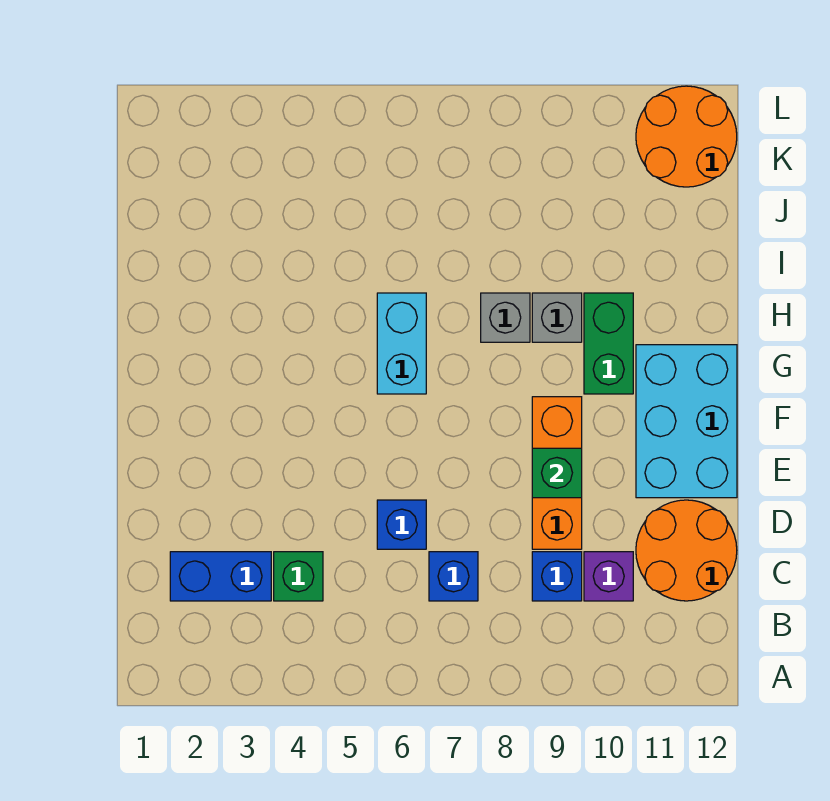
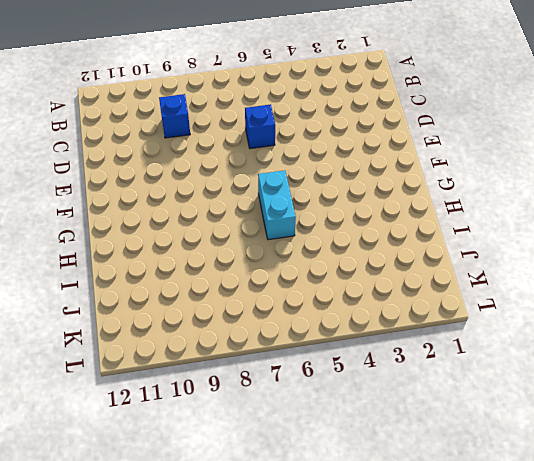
none -> blue 1x2 brick [170,552,271,601]
none -> green 1x1 brick [274,552,323,601]
none -> blue 1x1 brick [429,552,478,601]

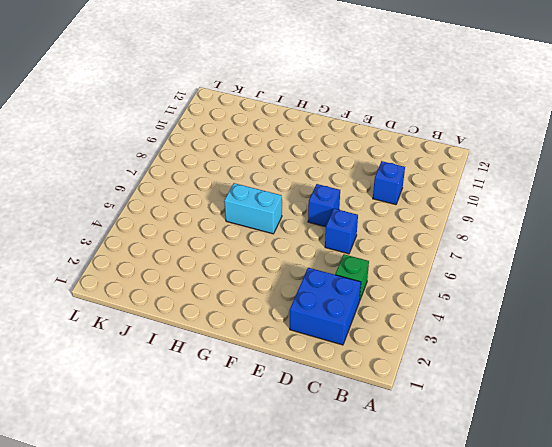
blue 2x2 brick [290,268,361,345] -> blue 1x2 brick [170,552,271,601]
blue 1x1 brick [308,184,340,227] -> blue 1x1 brick moved to [429,552,478,601]
none -> purple 1x1 brick [584,552,633,601]
none -> orange 2x2 round brick [636,500,737,601]
none -> orange 1x3 brick [532,397,582,549]

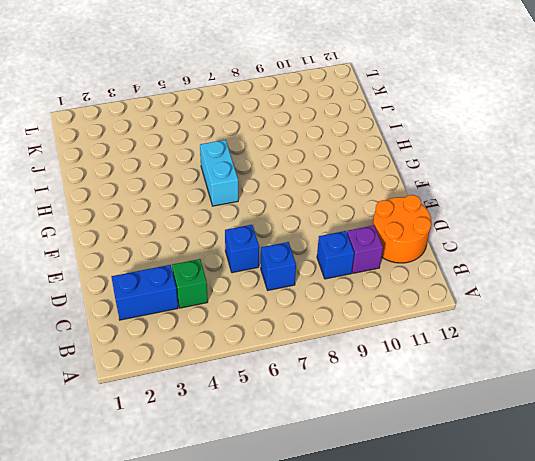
none -> orange 1x3 brick [532,397,582,549]
none -> cyan 2x3 brick [636,345,737,498]
none -> green 1x2 brick [584,293,633,394]

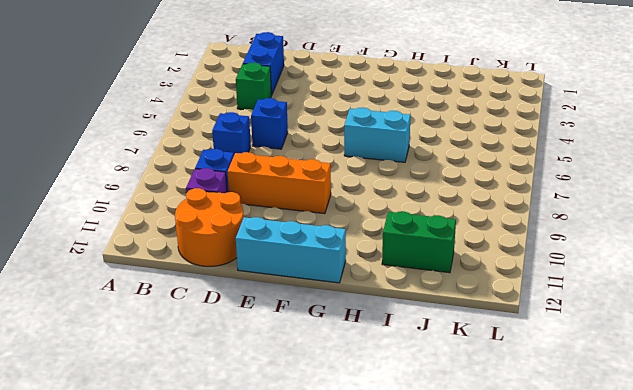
cyan 1x3 brick [236,217,346,283] -> cyan 2x3 brick [636,345,737,498]
green 1x2 brick [382,211,456,273] -> green 1x2 brick moved to [584,293,633,394]
none -> grey 1x1 brick [481,293,530,342]
none -> grey 1x1 brick [532,293,582,342]
none -> orange 2x2 round brick [636,86,737,187]

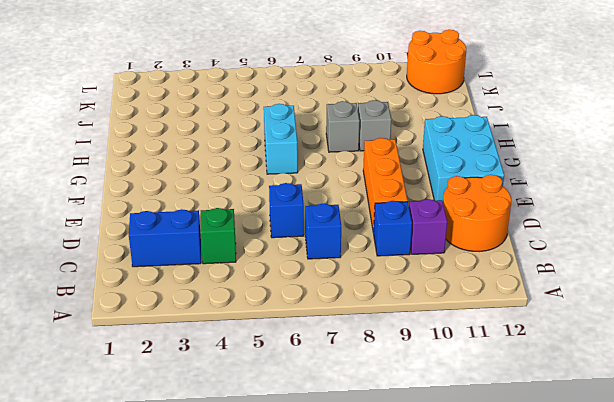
none -> green 1x2 brick [584,293,633,394]
none -> green 1x1 brick [532,448,582,498]

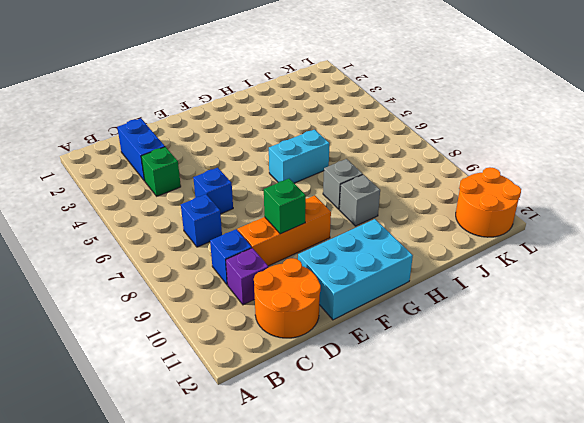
none -> green 1x2 brick [584,293,633,394]

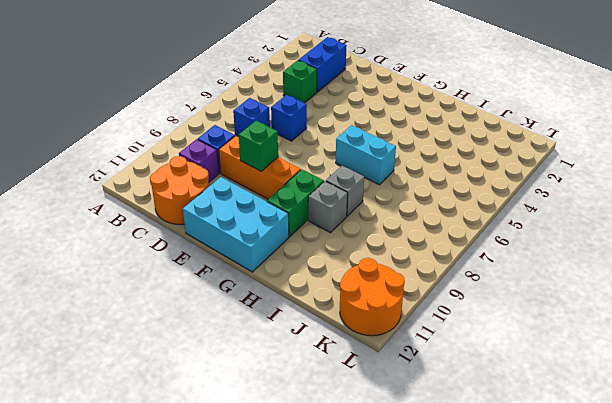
green 1x2 brick [267,170,324,237] -> green 1x2 brick turned to [584,293,633,394]

